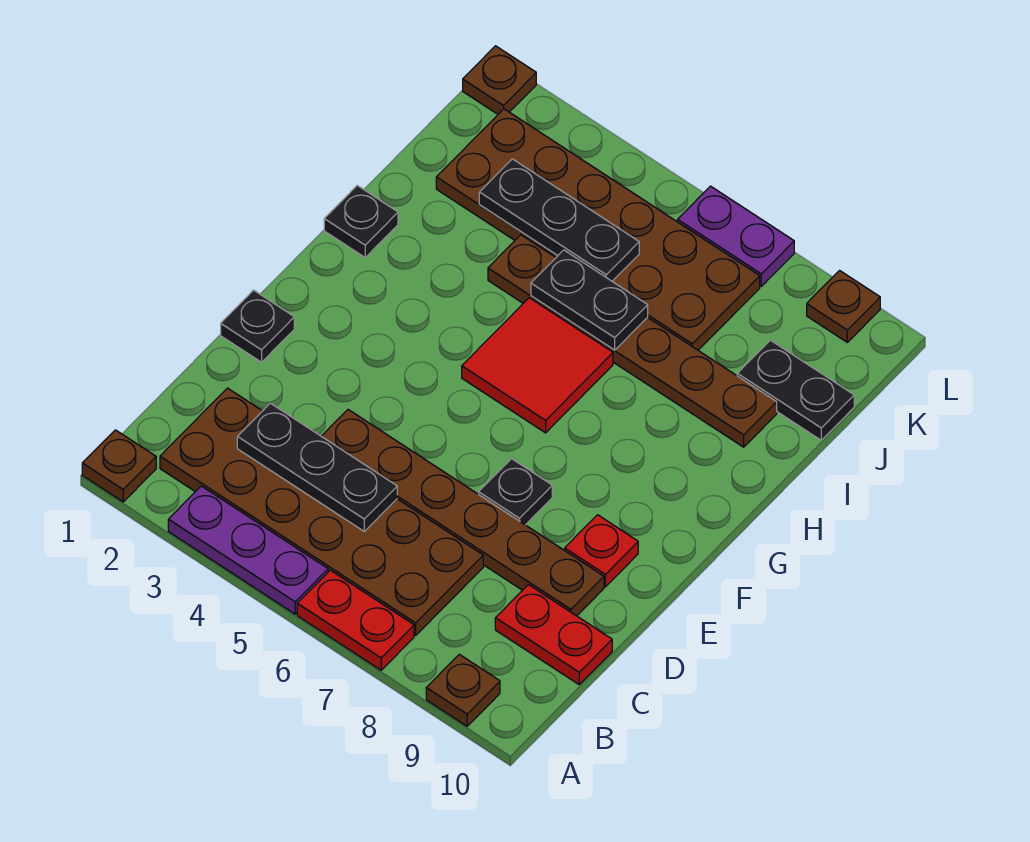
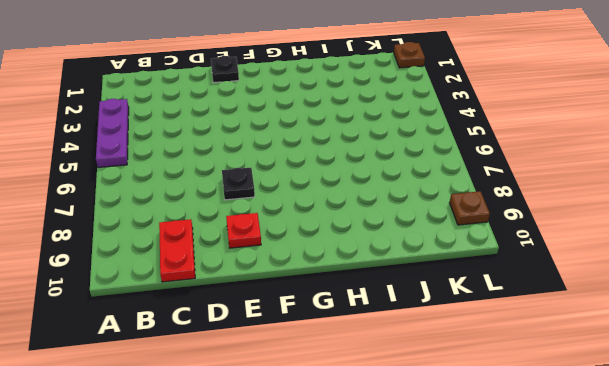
none -> brown 1x1 plate [82,430,156,502]
none -> red 1x2 plate [297,570,414,670]
none -> brown 1x1 plate [426,654,500,726]

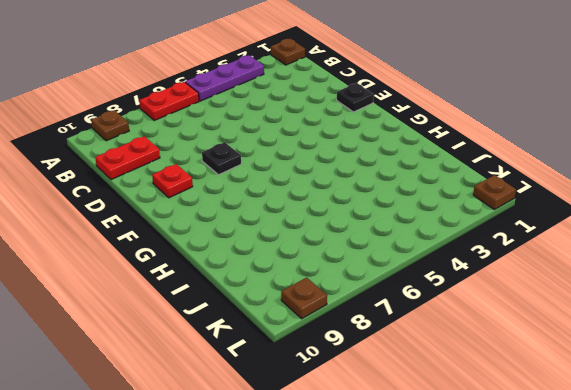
none -> brown 2x6 plate [160,388,483,635]
none -> brown 1x6 plate [321,410,604,616]
none -> red 2x2 tile [462,298,613,433]

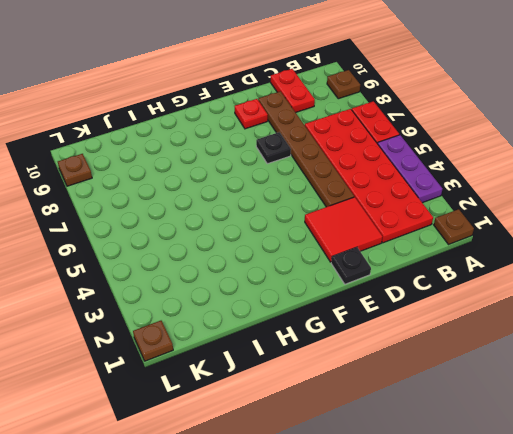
red 2x6 plate [305,109,433,243] -> brown 2x6 plate [160,388,483,635]
red 2x2 tile [305,197,382,262] -> red 2x2 tile moved to [462,298,613,433]
none -> black 1x1 plate [324,186,398,257]
none -> brown 1x6 plate [488,235,777,447]
none -> brown 2x6 plate [436,109,760,350]

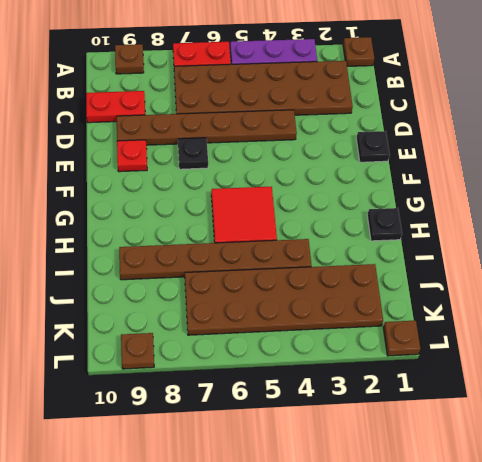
none -> black 1x2 plate [737,340,854,440]
none -> purple 1x2 plate [678,186,794,286]
none -> black 1x3 plate [237,403,397,531]

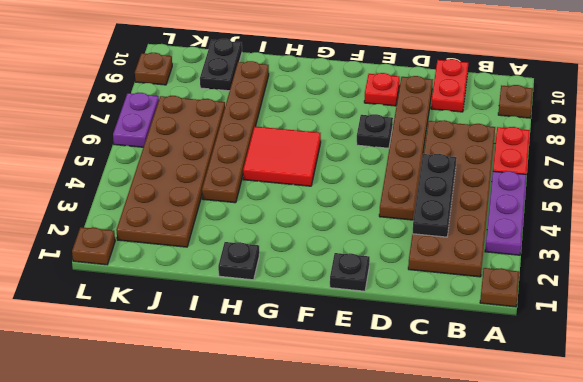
none -> black 1x2 plate [531,250,648,350]
none -> black 1x3 plate [479,159,639,281]

